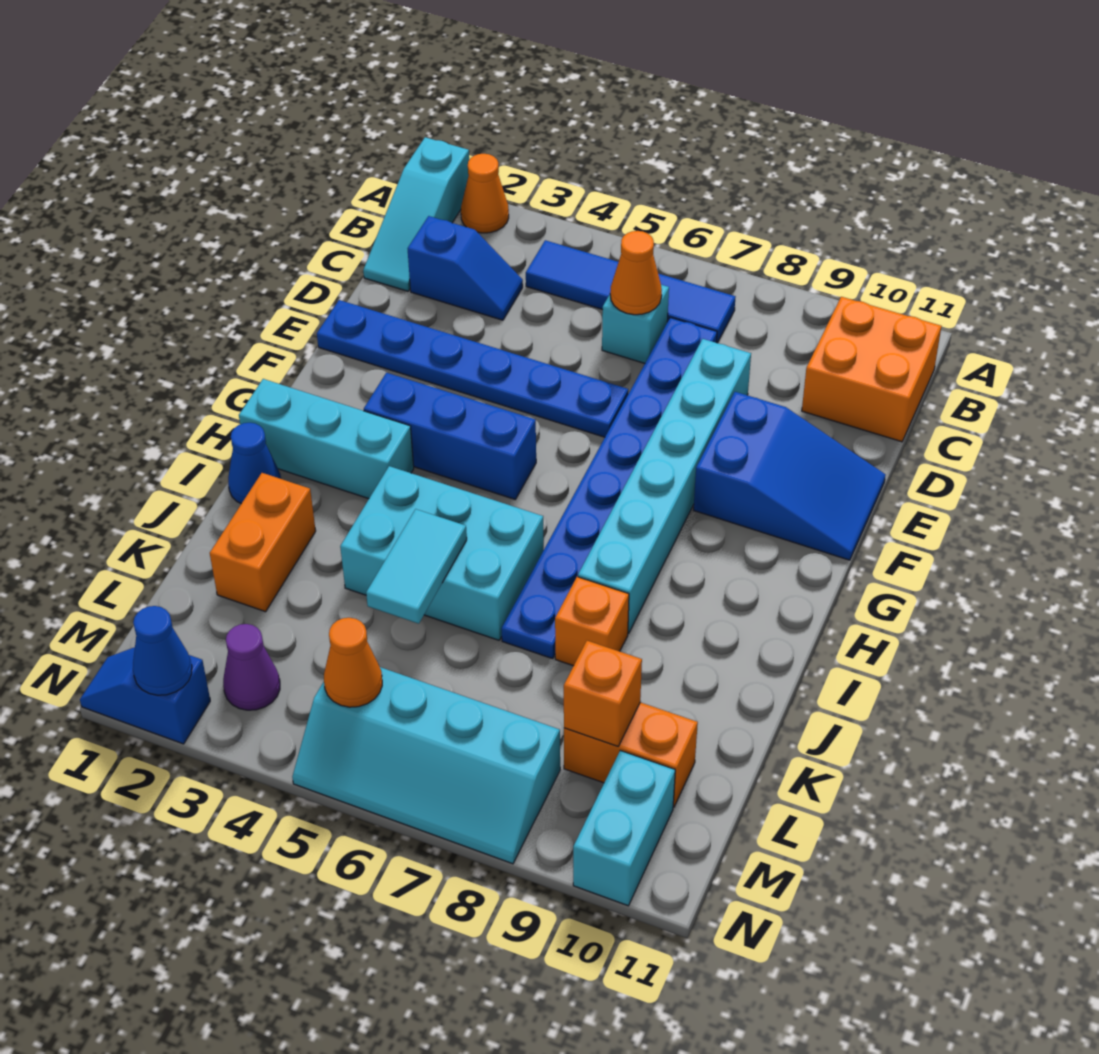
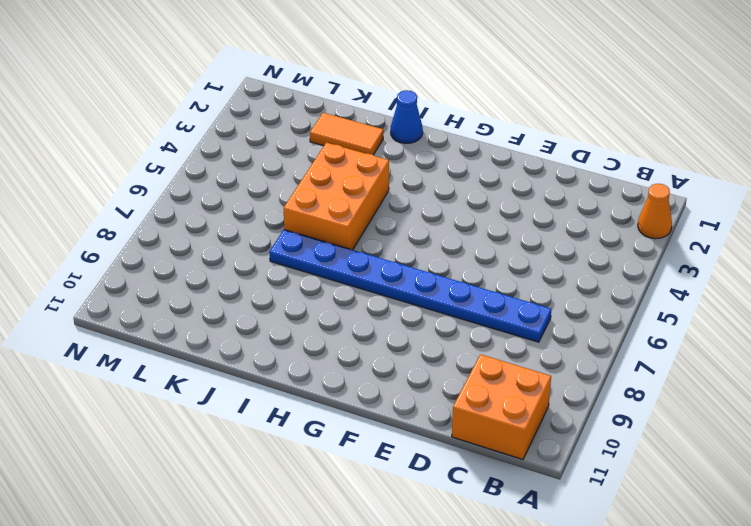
orange 2x3 brick [284,142,389,250] -> cyan 2x3 brick [340,466,544,640]
orange 1x2 tile [310,113,384,155] -> orange 1x2 brick [210,473,316,612]
none -> cyan 1x3 slope [363,137,469,291]
none -> blue 1x4 tile [526,240,735,343]
none -> blue 1x2 slope [408,216,523,320]

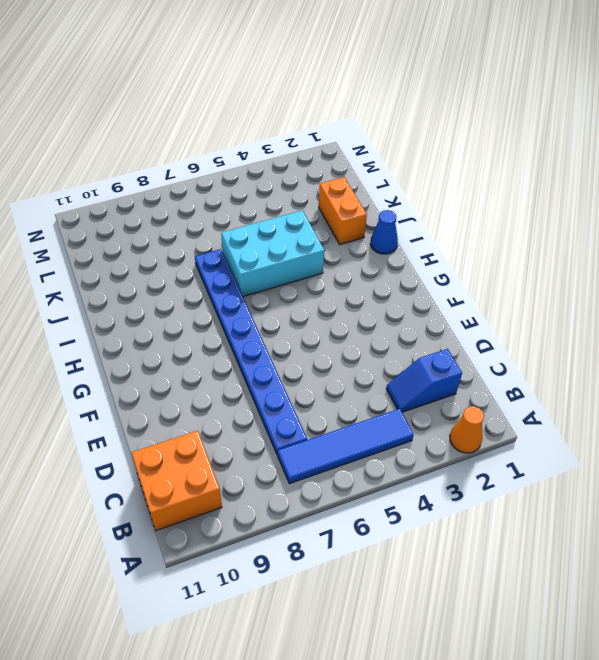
none -> cyan 1x3 slope [363,137,469,291]
none -> cyan 1x1 brick [602,285,669,363]
none -> cyan 1x6 brick [578,339,751,633]

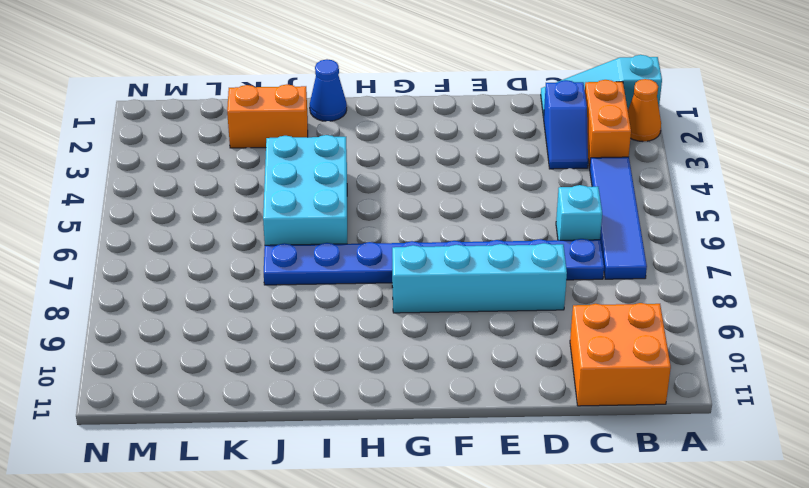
orange 1x2 brick [585,80,631,168] -> orange 1x2 brick moved to [564,702,698,807]
cyan 1x4 brick [392,243,567,313] -> cyan 1x6 brick [578,339,751,633]
none -> blue 1x6 plate [317,300,628,437]
none -> blue 2x3 slope [694,392,886,560]
none -> blue 1x3 brick [364,373,536,499]

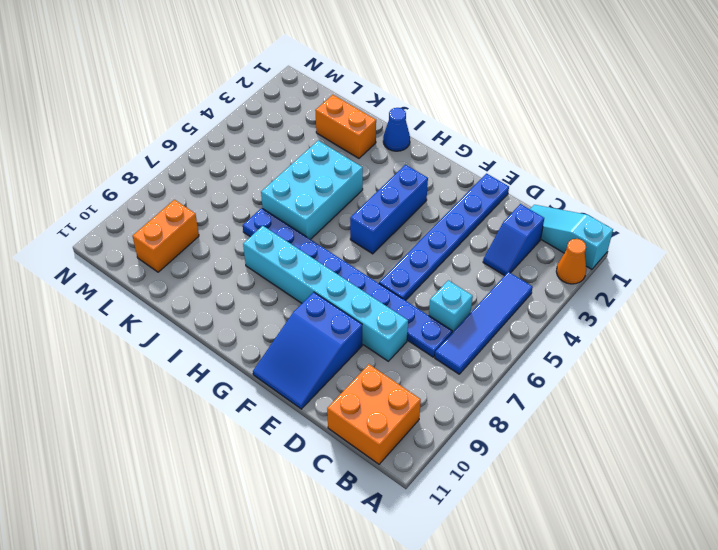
none -> cyan 1x3 brick [239,379,414,499]
none -> orange 1x1 brick [555,577,629,666]
none -> purple 1x1 cone [223,624,280,710]

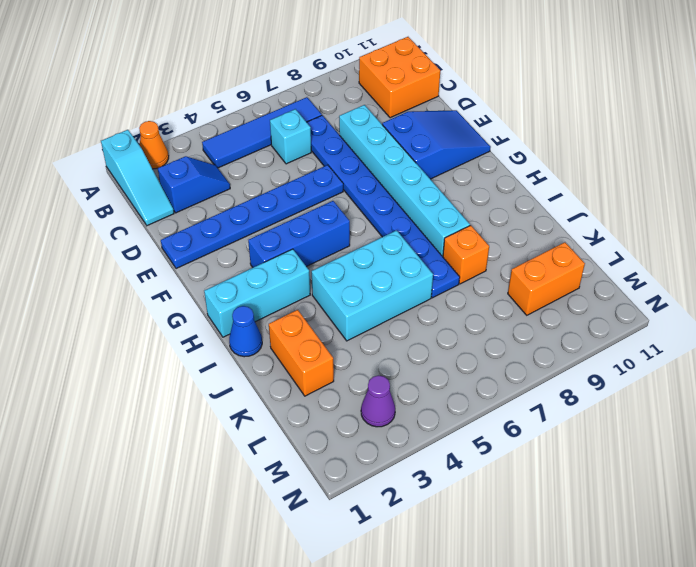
none -> cyan 2x4 slope [292,667,560,864]
none -> cyan 1x2 brick [573,751,675,906]
none -> blue 1x2 slope [80,647,210,744]

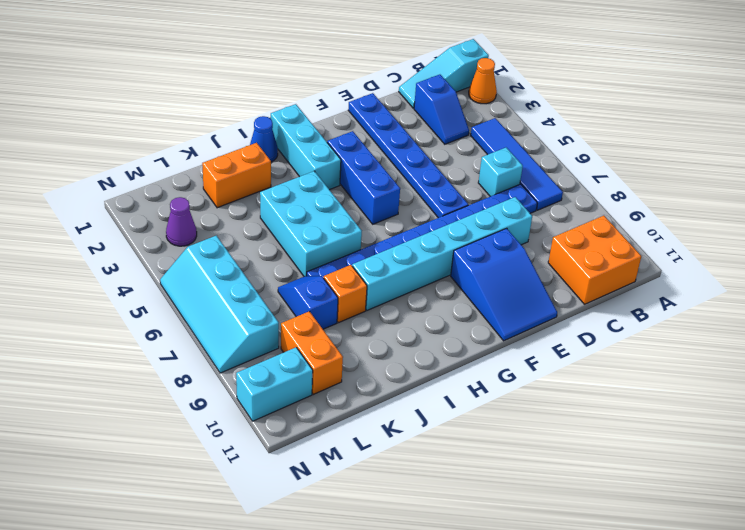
blue 1x2 slope [278,276,338,329] -> blue 1x2 slope moved to [80,647,210,744]
none -> orange 1x1 cone [610,231,662,315]
none -> cyan 1x2 tile [366,509,467,624]
none -> orange 1x1 brick [564,641,642,746]

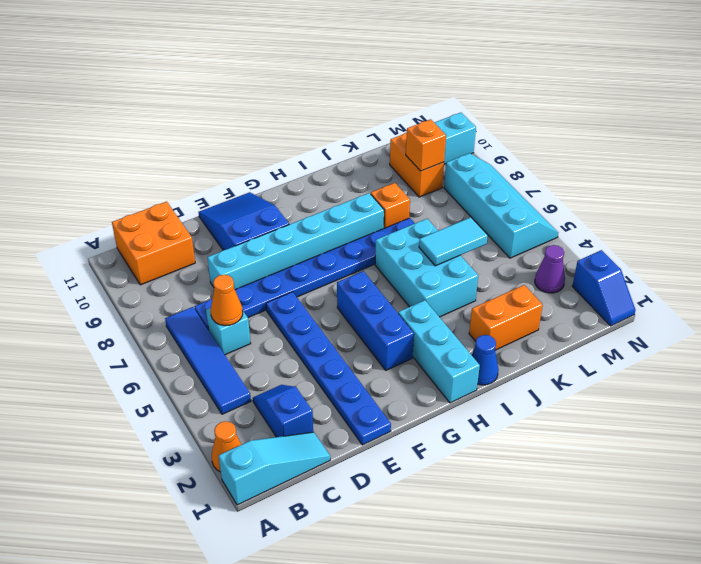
none -> orange 1x1 cone [324,618,382,707]
none -> blue 1x1 cone [133,606,192,695]

